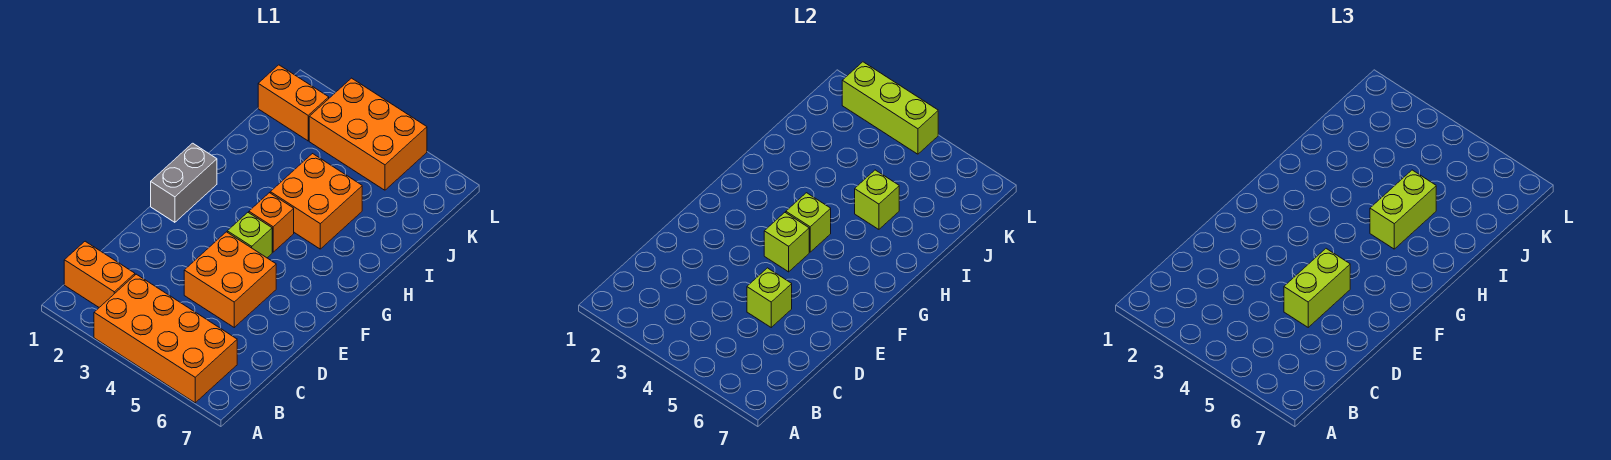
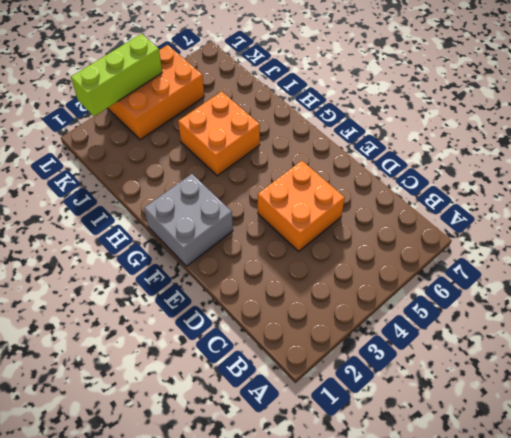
grey 2x2 brick [144,174,233,266] -> grey 1x2 brick [151,143,217,222]
none -> orange 2x4 brick [94,274,237,403]
none -> orange 1x2 brick [64,241,135,307]
none -> lime 1x1 brick [227,213,272,258]

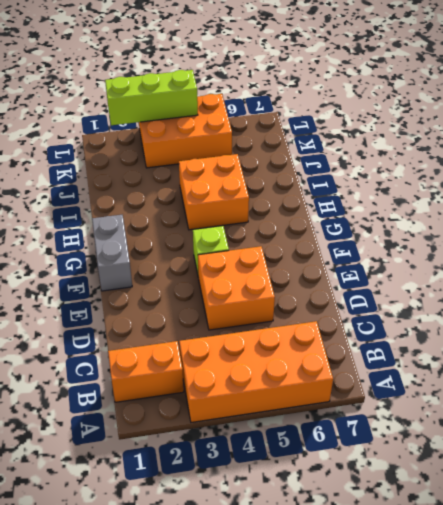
none -> orange 1x1 brick [249,193,294,252]
none -> orange 1x2 brick [258,65,329,141]
none -> lime 1x1 brick [747,268,792,327]

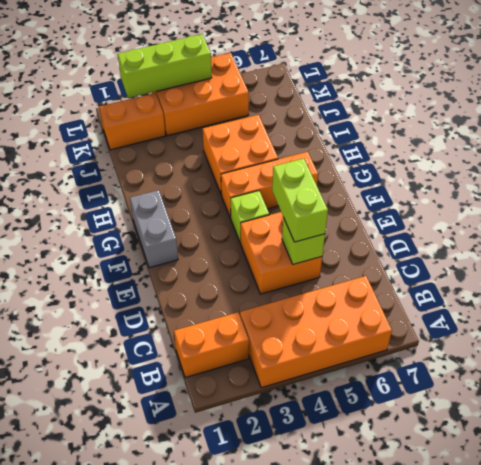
orange 1x3 brick [221,152,318,218] -> orange 1x1 brick [249,193,294,252]
none -> lime 1x1 brick [764,213,809,272]
none -> lime 1x1 brick [786,193,831,252]
none -> lime 1x1 brick [855,170,899,229]

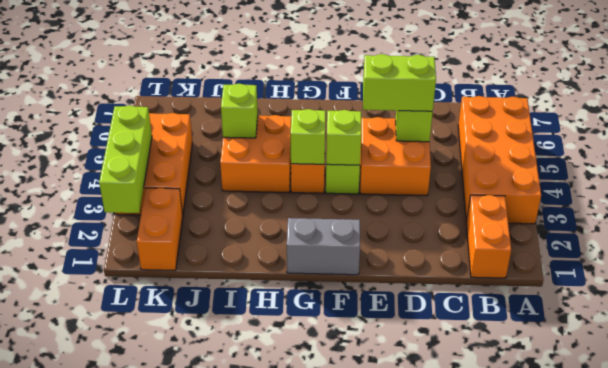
none -> lime 1x2 brick [1370,170,1436,249]

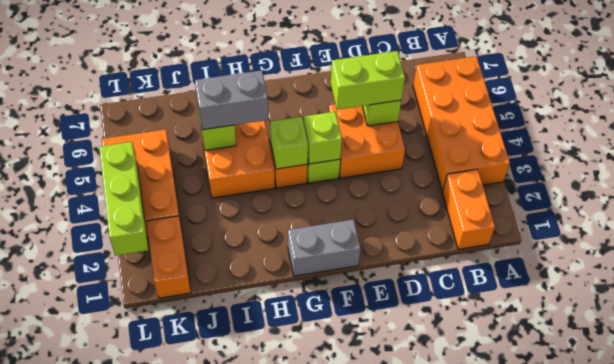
grey 1x2 brick [195,70,268,130] -> lime 1x2 brick [1370,170,1436,249]

